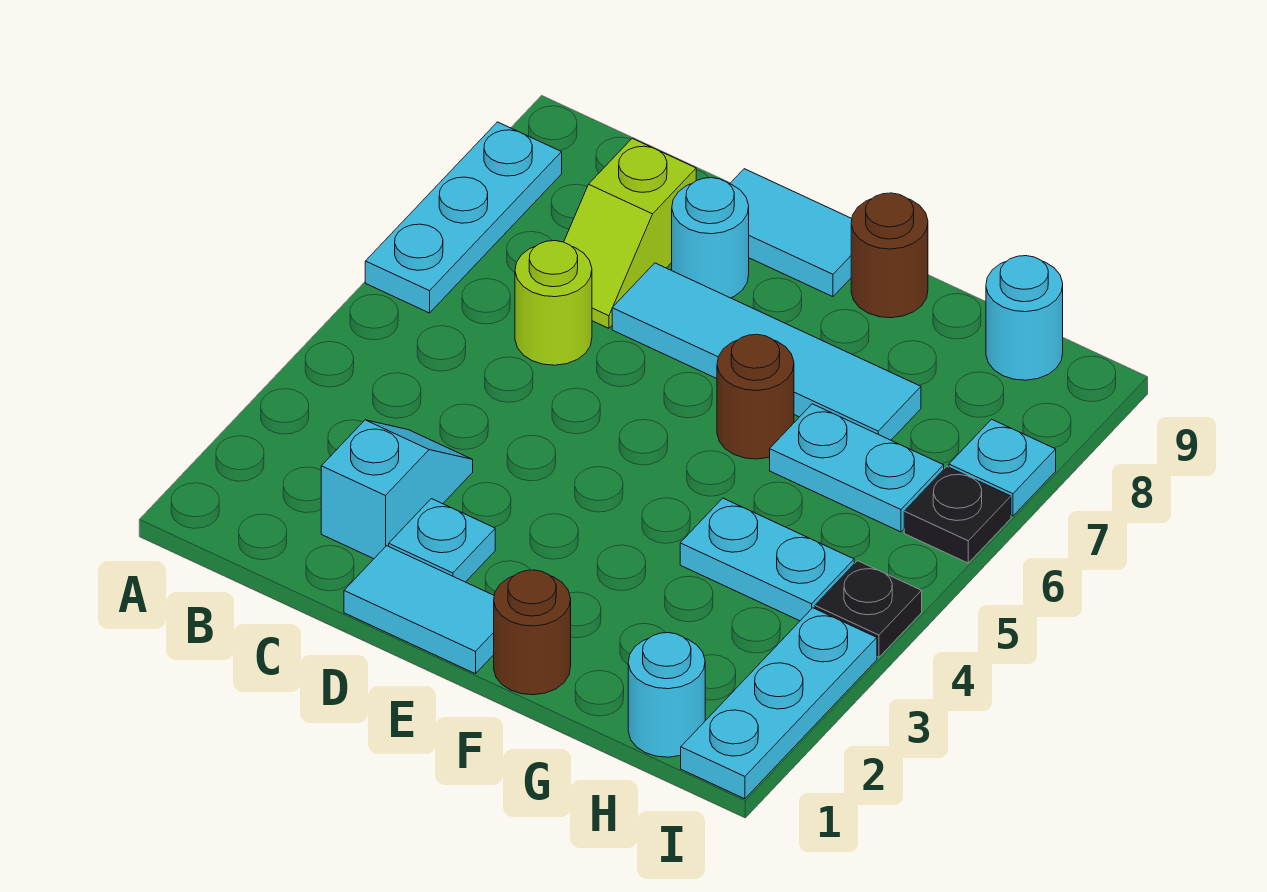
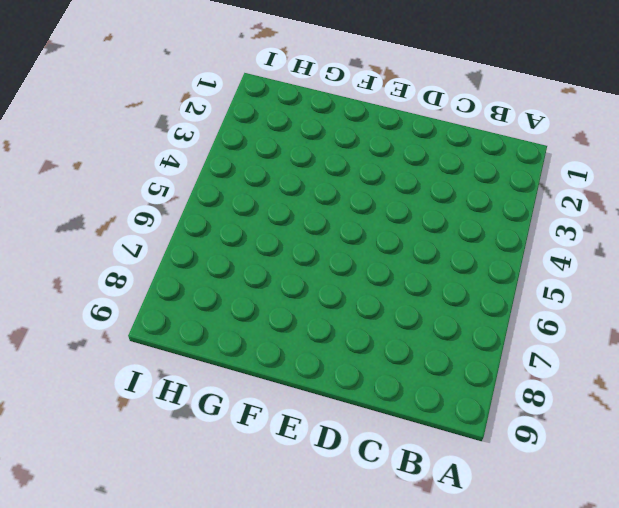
none -> cyan 1x3 plate [365,122,562,313]
none -> cyan 1x2 slope [321,420,473,559]
none -> lime 1x1 round brick [515,241,592,365]

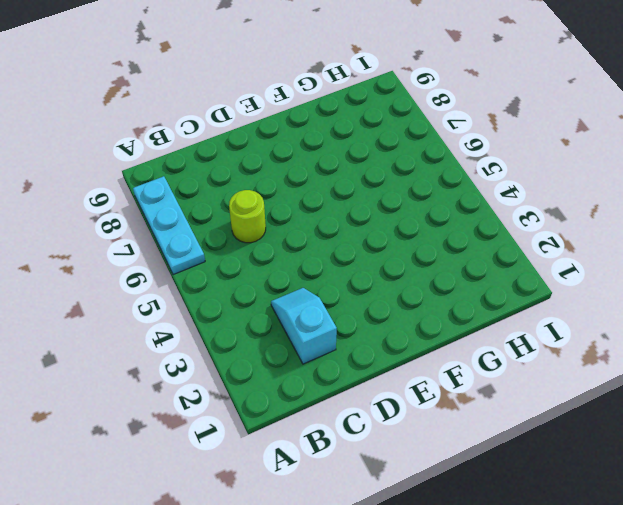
none -> lime 1x2 slope [564,138,696,328]
none -> cyan 1x2 tile [344,546,494,674]
none -> cyan 1x1 plate [389,499,495,582]

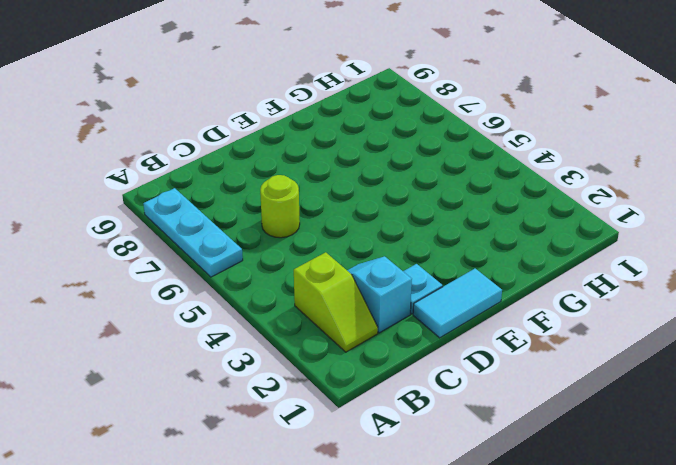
lime 1x2 slope [294,252,378,352] -> lime 1x2 slope moved to [564,138,696,328]
none -> cyan 1x4 tile [612,263,921,440]
none -> cyan 1x1 round brick [672,178,749,298]
none -> cyan 1x2 tile [730,169,852,297]

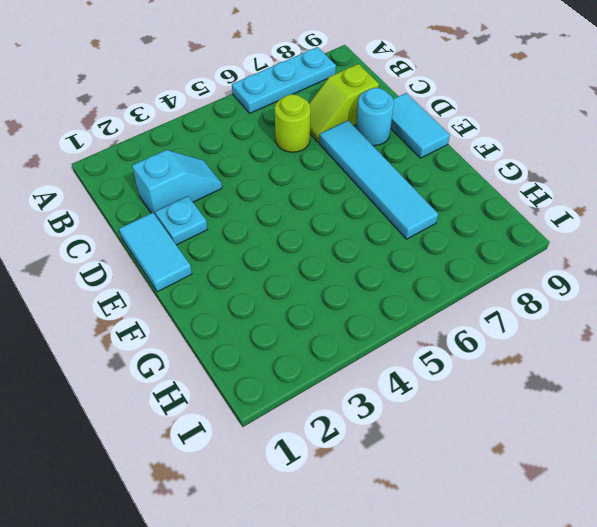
none -> brown 1x1 round brick [494,570,571,695]
none -> brown 1x1 round brick [717,334,794,459]
none -> brown 1x1 round brick [851,193,928,318]

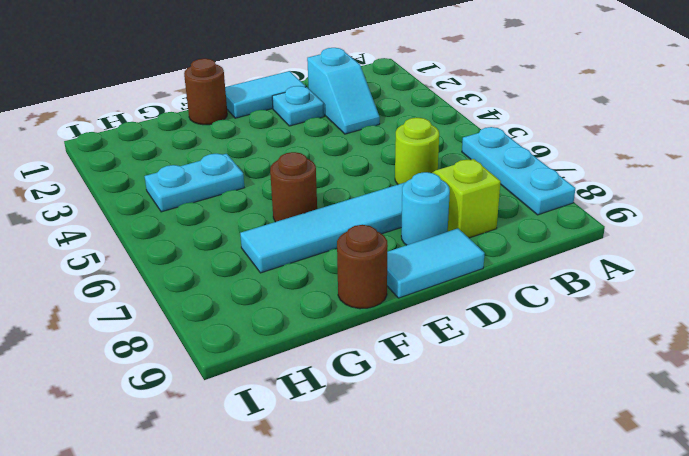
none -> cyan 1x2 plate [770,404,944,532]
none -> cyan 1x1 round brick [628,633,705,757]
none -> cyan 1x1 round brick [986,256,1063,380]

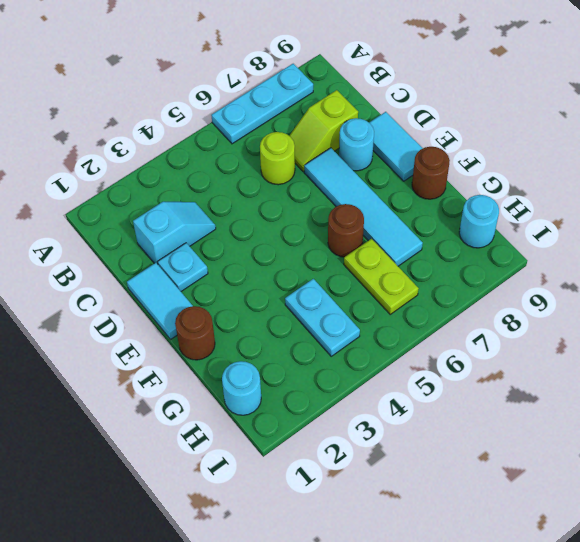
lime 1x2 plate [344,239,419,314] -> cyan 1x2 plate [770,404,944,532]
none -> cyan 1x3 plate [681,608,877,799]
none -> black 1x1 plate [815,561,922,657]
none -> black 1x1 plate [904,467,1011,563]

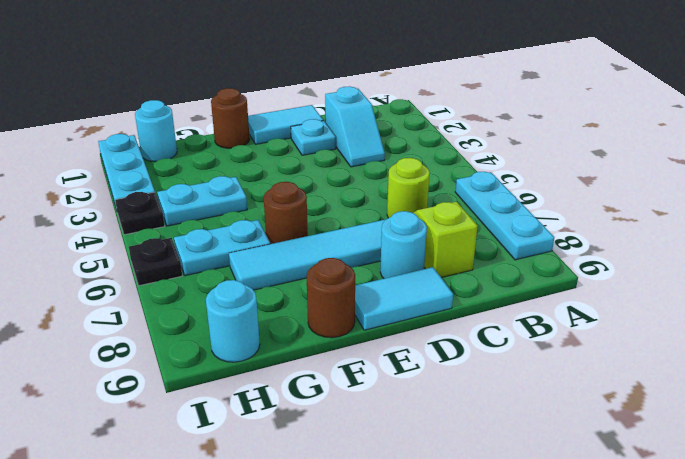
none -> cyan 1x1 plate [949,419,1056,516]

